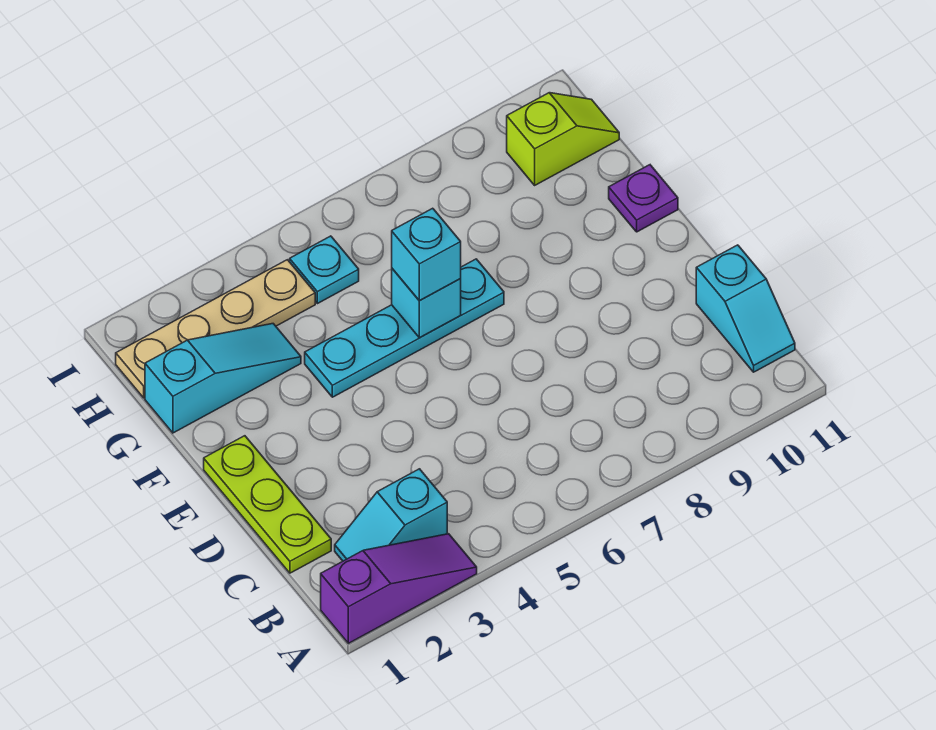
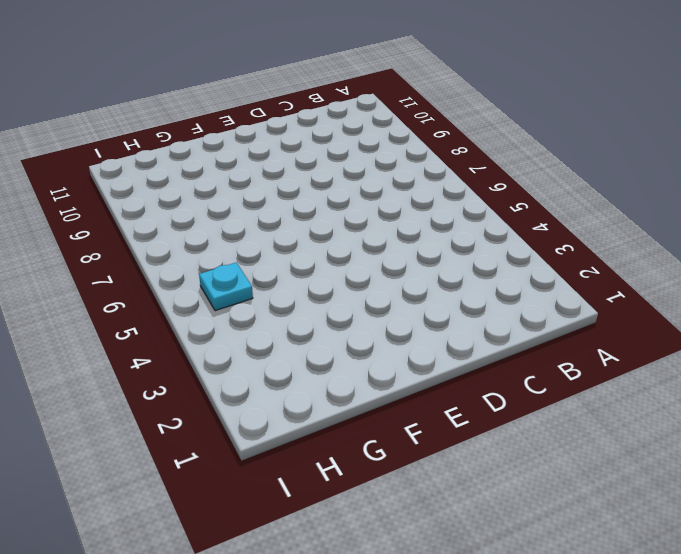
none -> purple 1x3 slope [321,534,477,643]
none -> cyan 1x2 slope [335,469,447,561]
none -> cyan 1x2 slope [696,245,795,372]

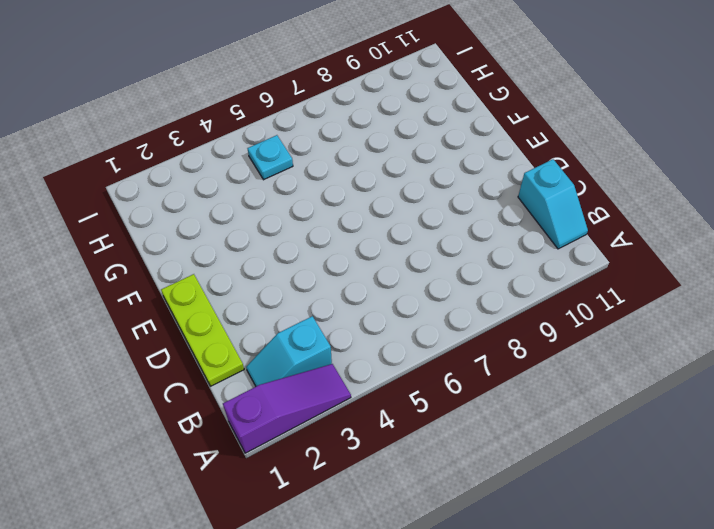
none -> cyan 1x4 plate [305,259,504,397]
none -> purple 1x1 plate [609,165,678,232]
none -> cyan 1x3 slope [145,324,301,433]

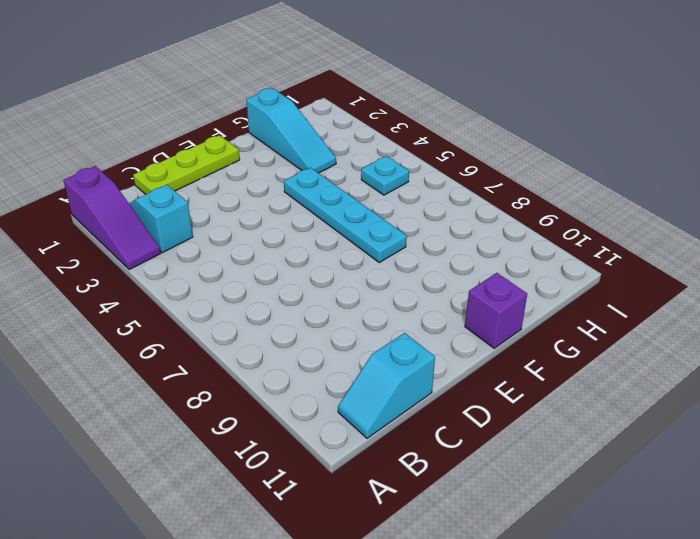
purple 1x1 brick [465,273,527,348] -> purple 1x1 plate [609,165,678,232]
none -> tan 1x4 plate [116,260,315,398]
none -> lime 1x2 slope [507,93,619,185]
none -> cyan 1x1 brick [392,269,461,338]

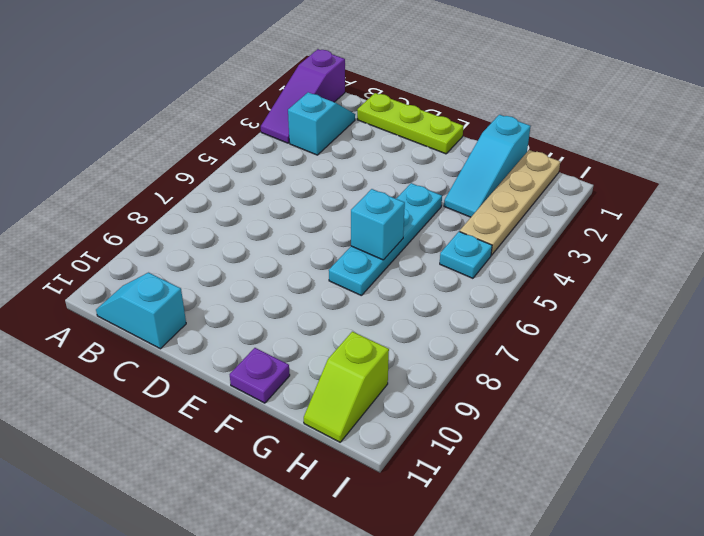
none -> cyan 1x1 brick [392,208,461,301]

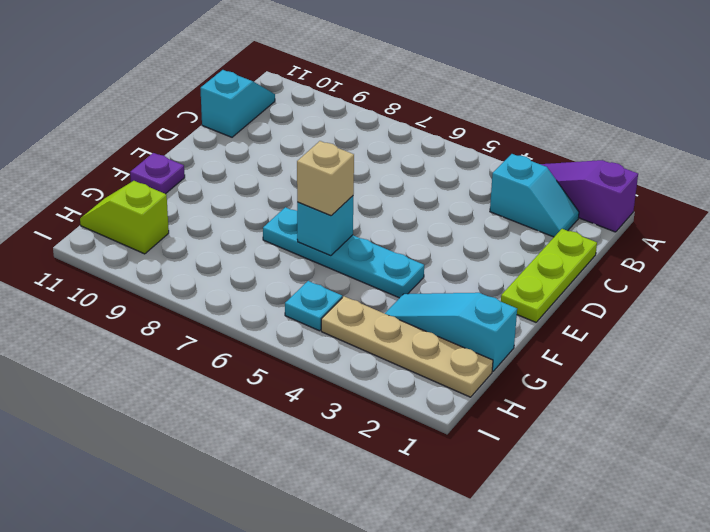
tan 1x1 brick [297,141,354,216] -> cyan 1x1 brick [392,208,461,301]

